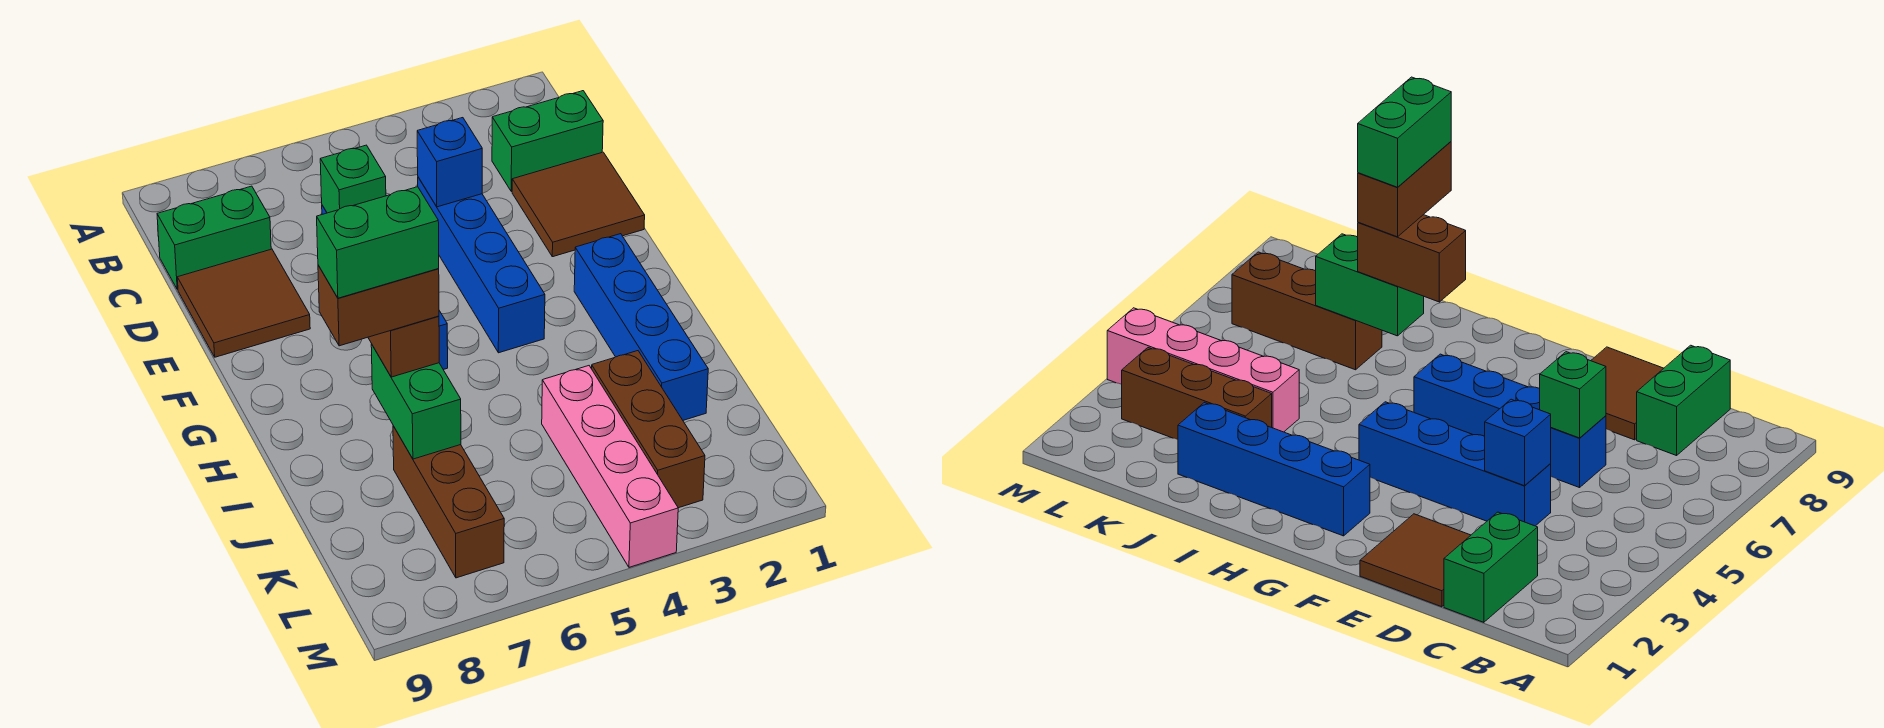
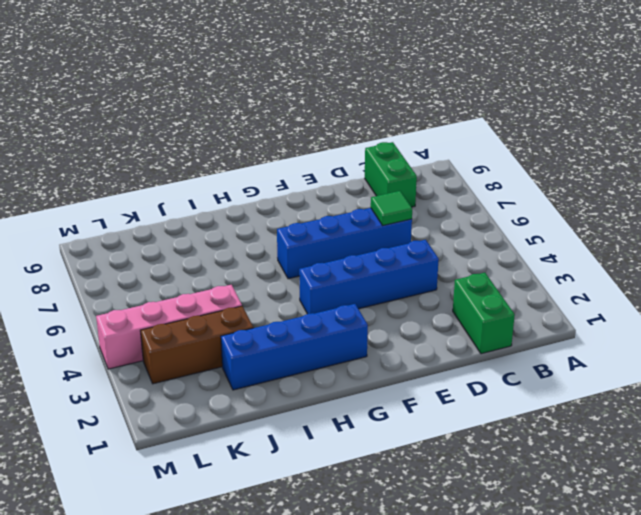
green 1x1 tile [371,191,412,226] -> green 1x1 brick [320,145,386,213]
none -> brown 2x2 tile [512,152,645,257]
none -> brown 2x2 tile [177,249,310,357]
none -> brown 1x3 brick [393,426,504,578]

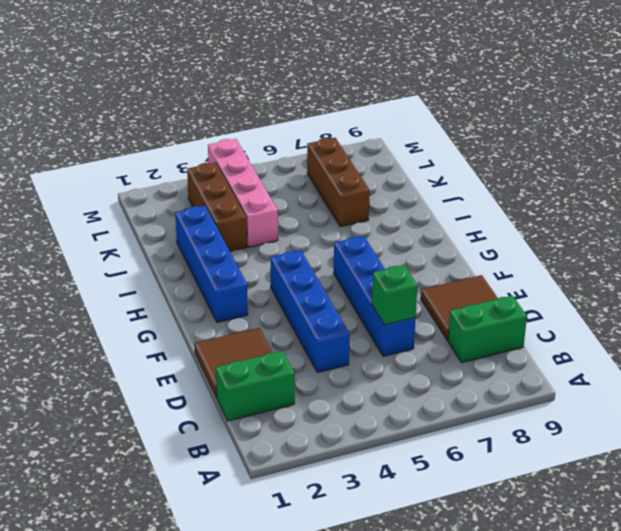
none -> blue 1x1 brick [417,118,482,207]
none -> green 1x2 brick [371,344,461,459]
none -> brown 1x2 brick [368,316,439,377]

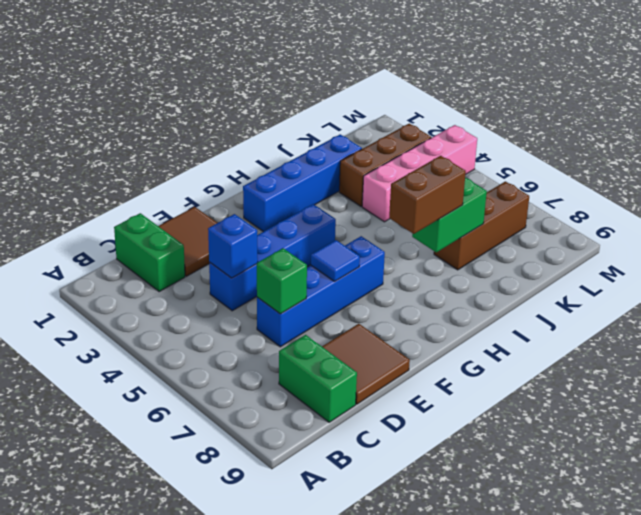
blue 1x1 tile [311,240,360,282] -> none
none -> brown 1x2 brick [318,265,439,346]
none -> green 1x2 brick [317,187,439,298]

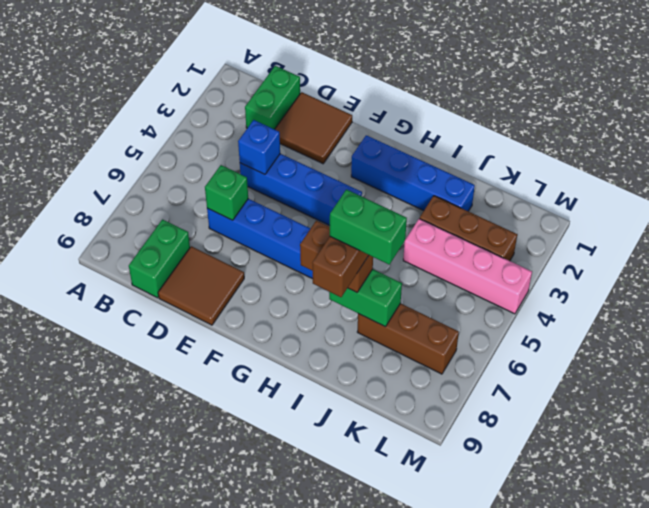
green 1x2 brick [330,190,407,264] -> green 1x2 brick turned to [317,187,439,298]

